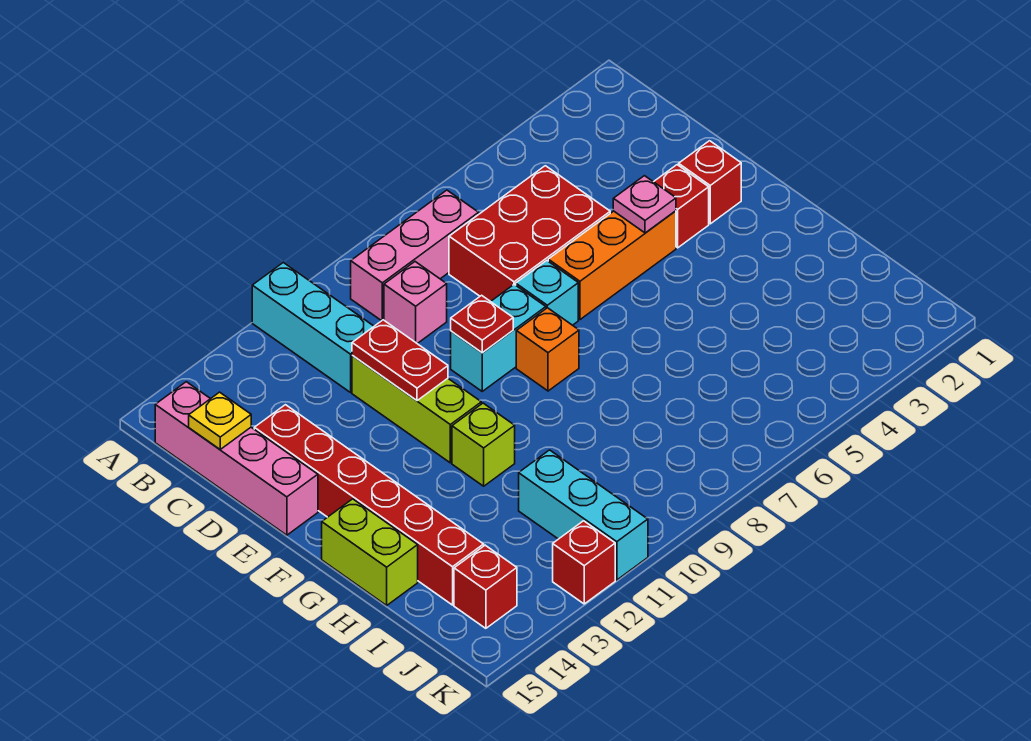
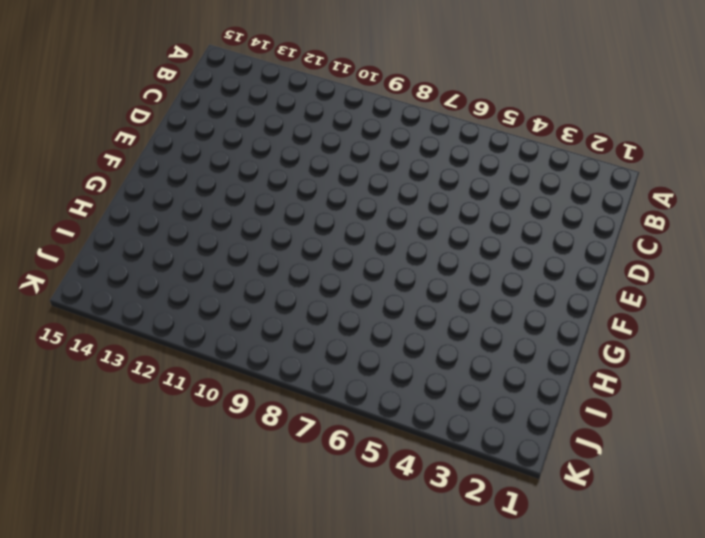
none -> cyan 1x3 brick [252,262,374,392]
none -> pink 1x3 brick [351,190,479,321]
none -> pink 1x4 brick [155,382,318,535]

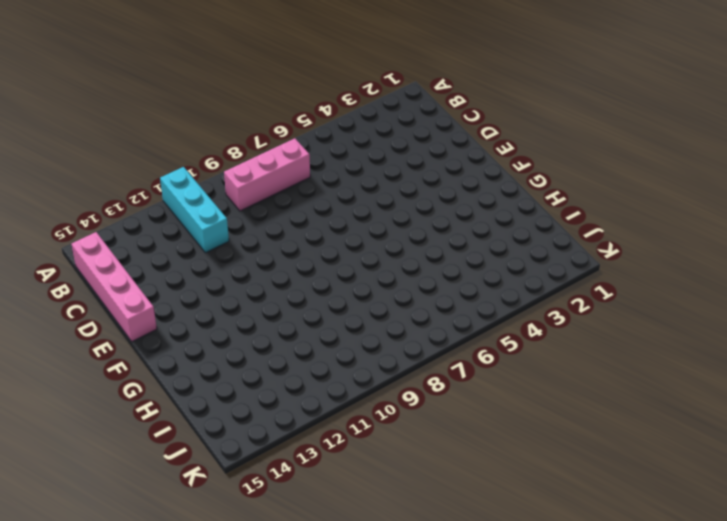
none -> red 2x3 brick [449,166,610,302]
none -> pink 1x1 brick [384,262,447,344]
none -> lime 1x3 brick [352,356,481,463]

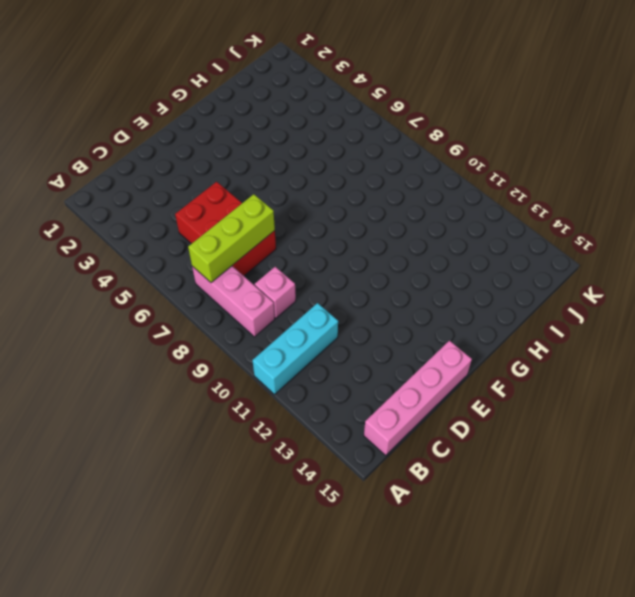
lime 1x3 brick [188,194,275,283] -> lime 1x3 brick moved to [352,356,481,463]
none -> red 1x6 brick [254,405,484,605]
none -> red 1x1 brick [679,141,741,224]
none -> red 1x1 brick [654,165,709,248]

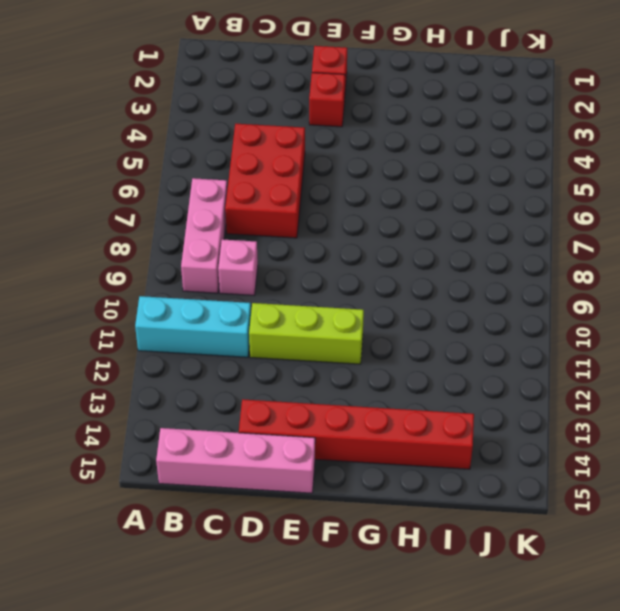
none -> orange 1x3 brick [548,211,676,320]
none -> cyan 1x1 brick [516,260,578,325]
none -> cyan 1x2 brick [451,284,546,391]

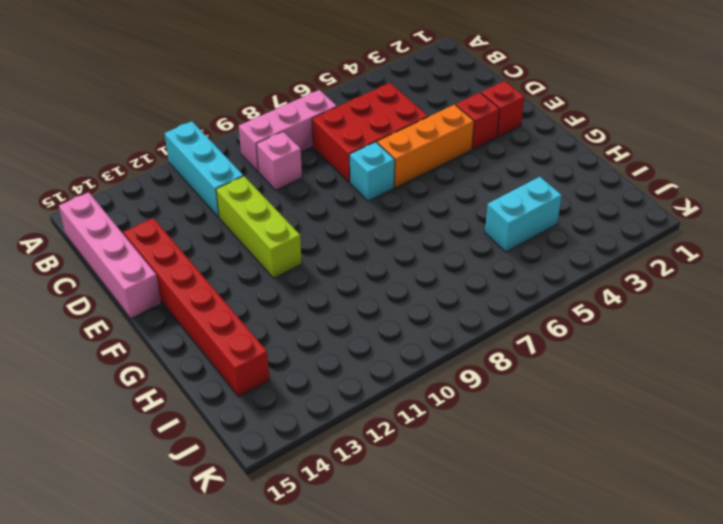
cyan 1x2 brick [485,177,562,252] -> cyan 1x2 brick moved to [451,284,546,391]
none -> orange 1x1 brick [516,308,579,391]
none -> lime 1x1 brick [452,403,515,486]
none -> lime 1x2 brick [322,499,418,605]

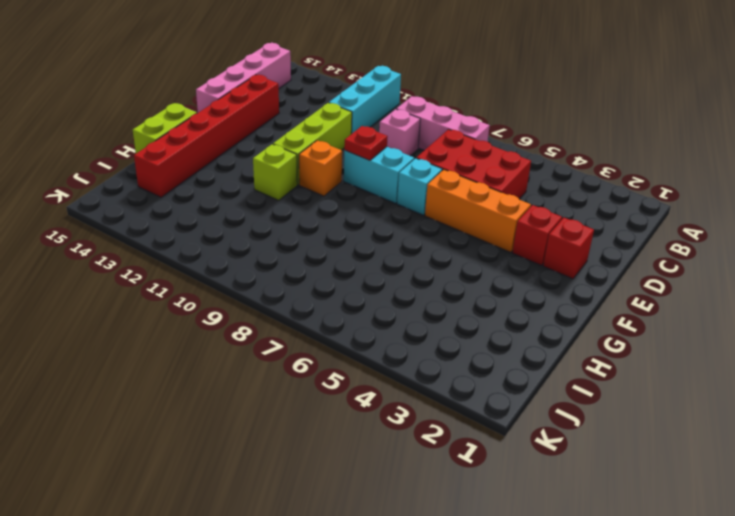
orange 1x1 brick [299,140,342,196] -> orange 1x1 brick moved to [516,308,579,391]
none -> cyan 1x3 brick [519,450,648,580]
none -> red 1x1 brick [454,545,517,628]
none -> red 1x1 brick [553,521,615,604]

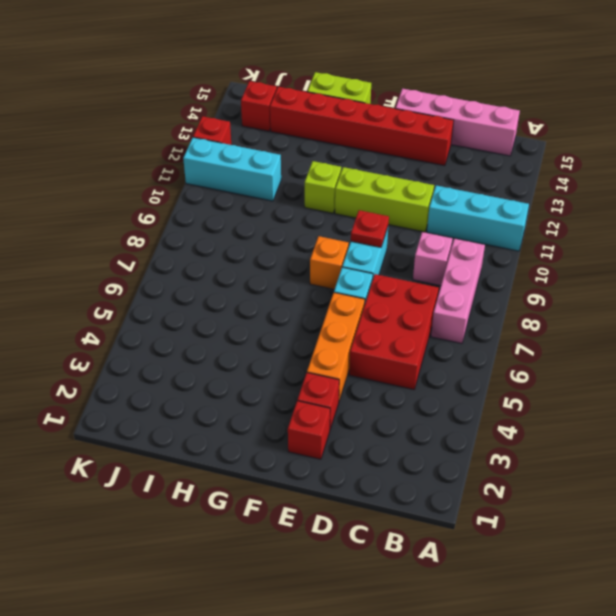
none -> yellow 1x1 plate [189,392,251,449]
none -> red 1x2 plate [352,320,448,401]
none -> pink 1x1 plate [613,176,676,233]

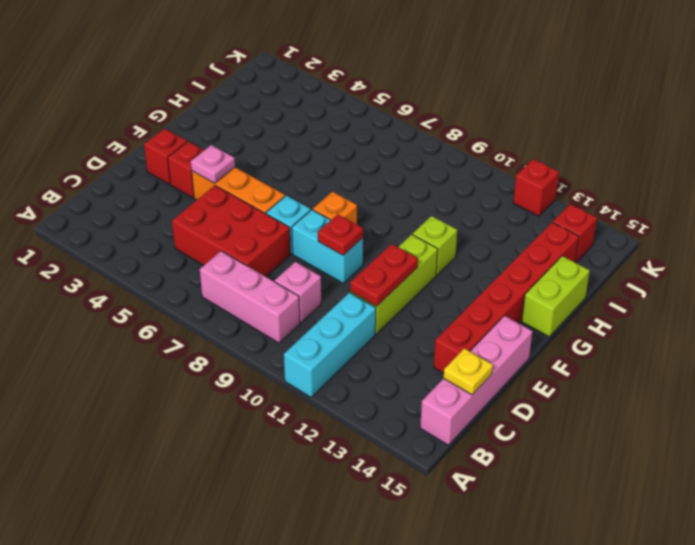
none -> cyan 1x3 brick [519,450,648,580]

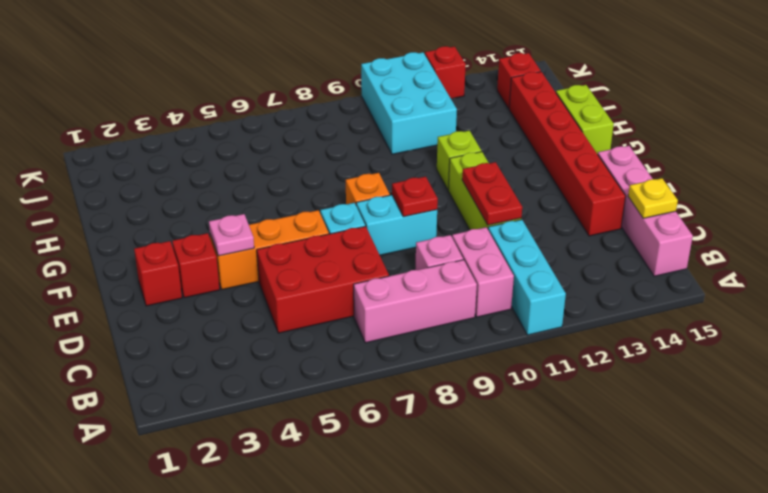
pink 1x2 brick [452,227,514,317] -> none
cyan 2x3 brick [361,52,457,154] -> cyan 1x3 brick [519,450,648,580]

